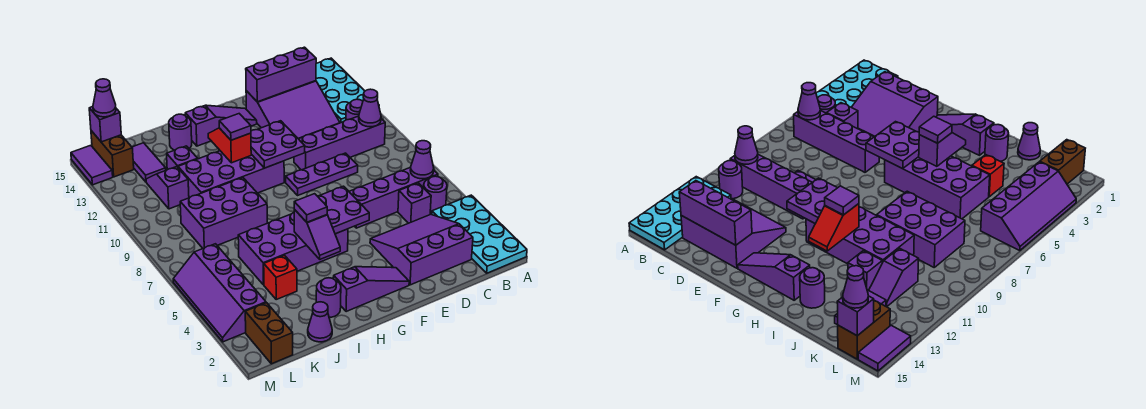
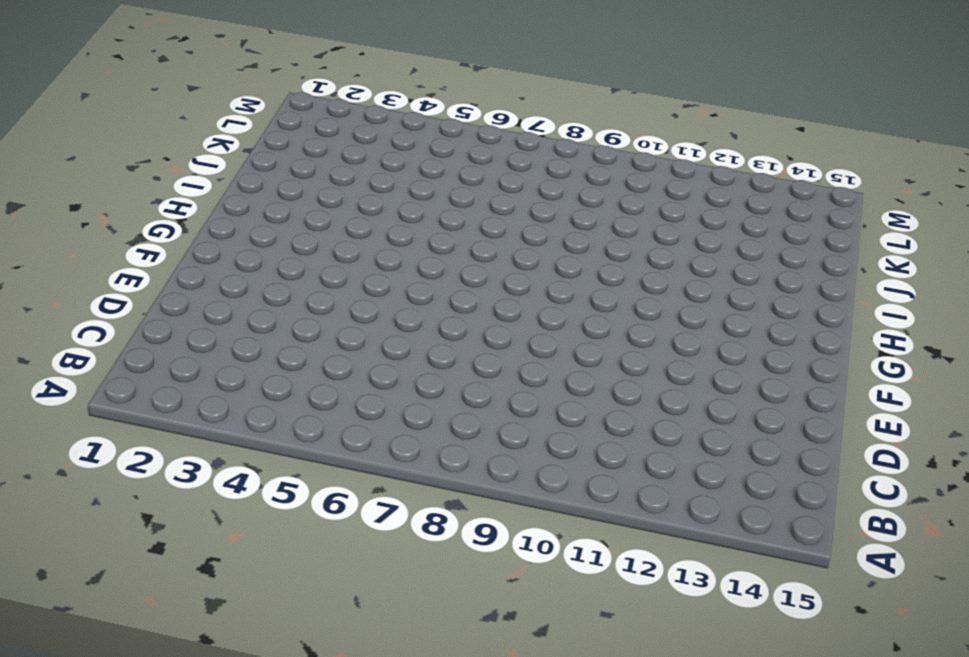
none -> cyan 2x4 plate [432,195,527,273]
none -> cyan 2x4 plate [316,58,365,123]
none -> purple 1x1 round brick [424,176,447,214]
none -> purple 1x4 brick [349,167,438,228]

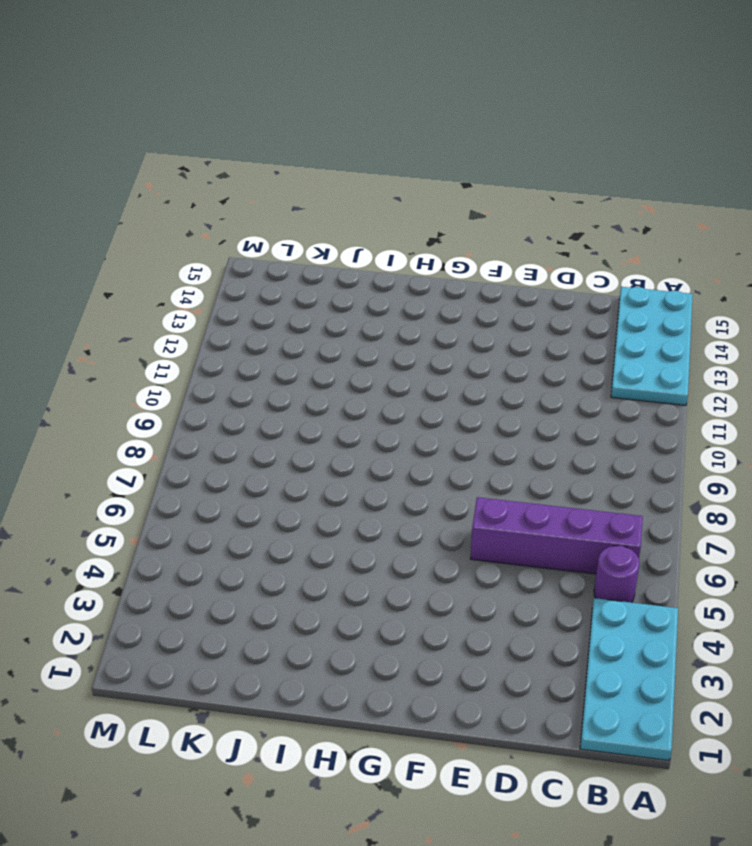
none -> purple 1x4 brick [294,116,385,170]
none -> purple 1x1 round brick [346,99,363,120]
none -> purple 3x3 slope [370,214,473,285]
none -> purple 1x1 brick [398,183,431,223]

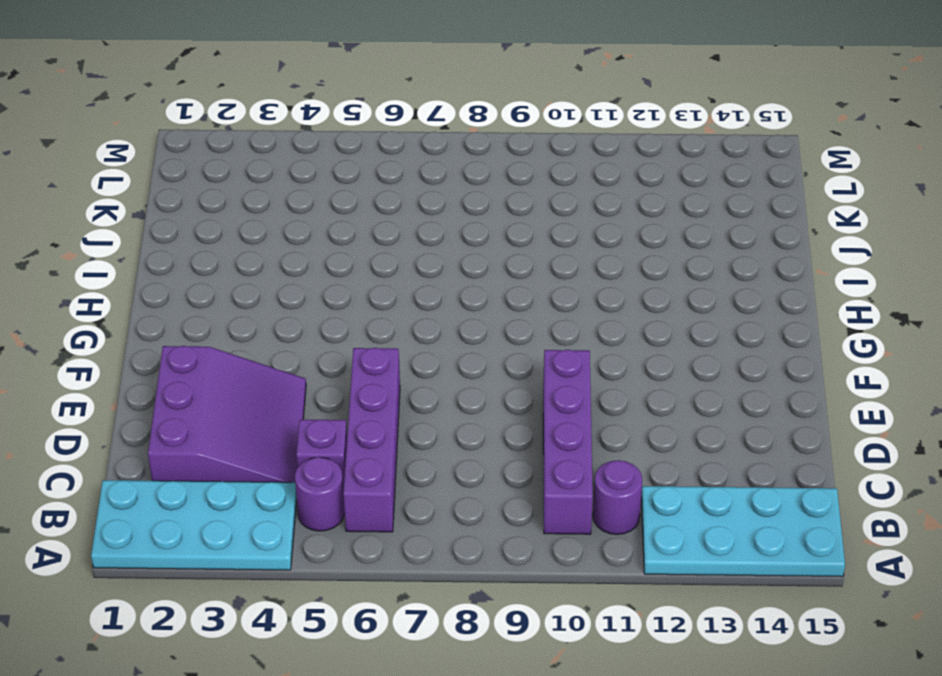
none -> purple 3x3 slope [246,81,340,139]
none -> purple 1x3 plate [286,153,358,195]
none -> purple 1x3 slope [334,267,409,312]
none -> purple 1x3 slope [185,105,257,146]

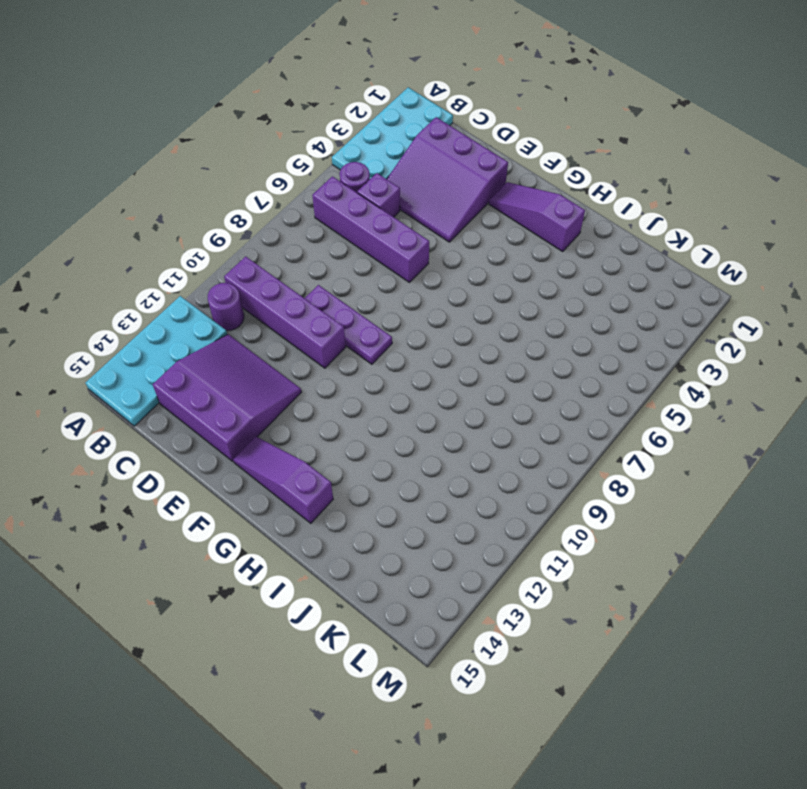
none -> purple 2x4 brick [238,213,348,285]
none -> purple 2x4 brick [178,151,284,198]
none -> purple 1x1 round brick [316,278,341,317]
none -> purple 2x3 brick [180,178,267,248]

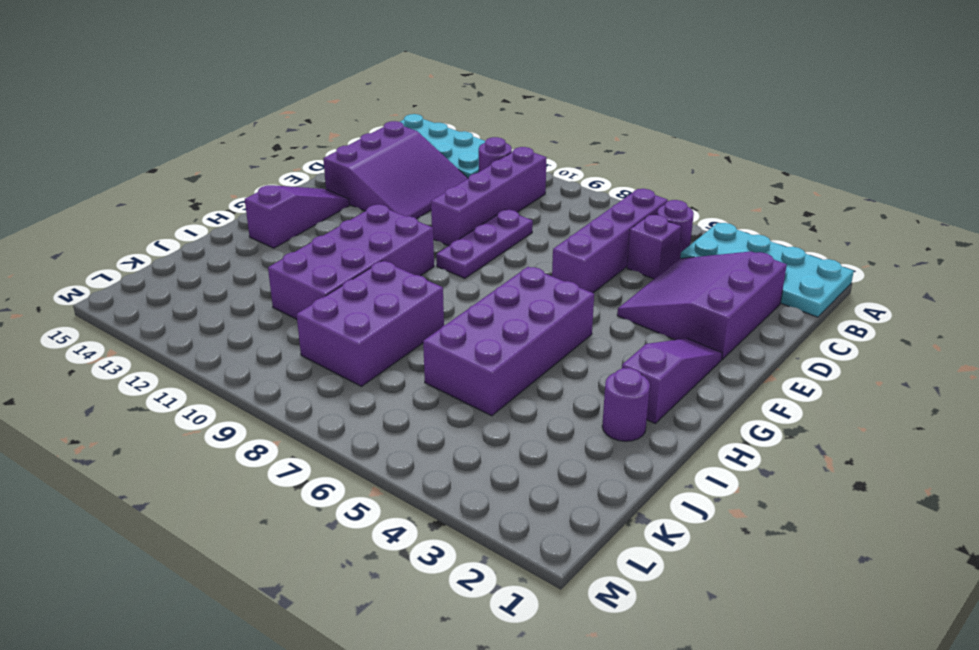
none -> purple 1x1 round brick [169,114,192,150]
none -> purple 1x1 cone [308,302,332,342]
none -> red 1x1 brick [264,255,297,299]
none -> purple 1x1 brick [167,146,198,170]

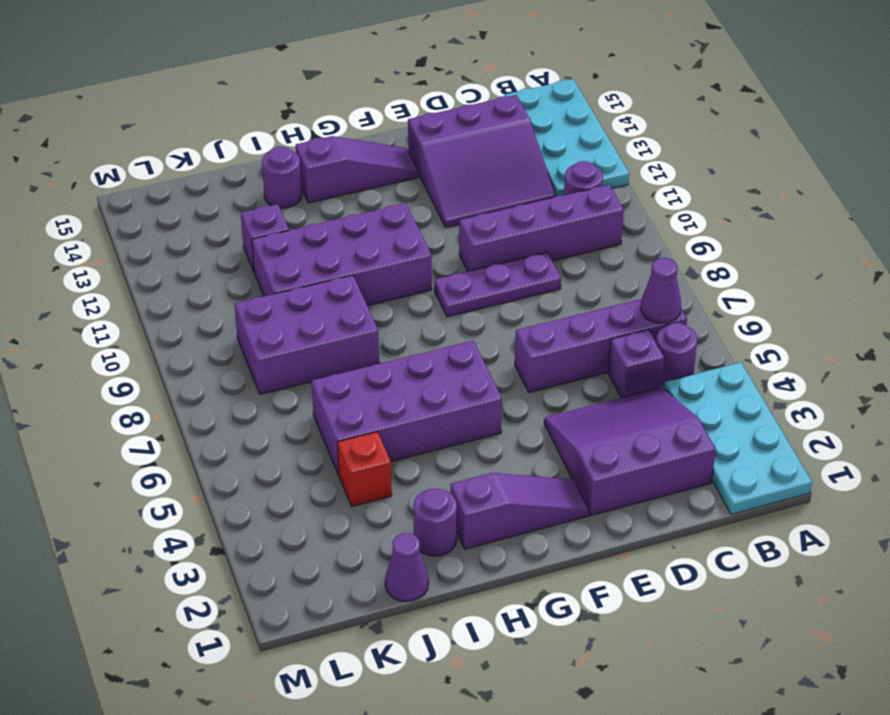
none -> purple 1x2 slope [146,167,189,209]
none -> purple 1x2 tile [132,143,166,182]
none -> brown 1x2 brick [245,303,293,364]
none -> purple 2x4 slope [173,244,266,342]

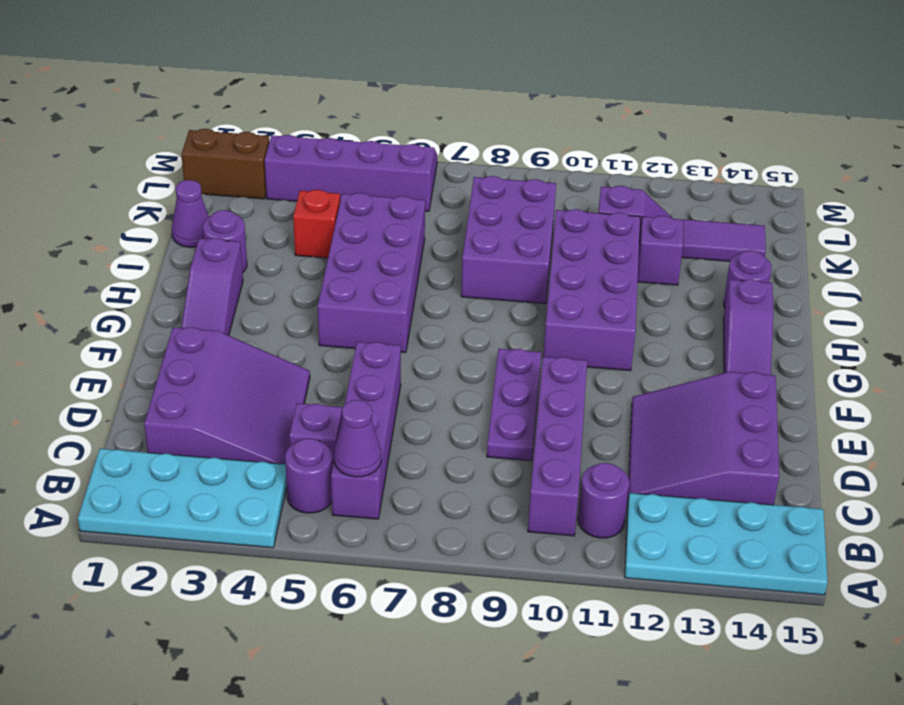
none -> brown 1x2 brick [91,131,134,177]
none -> purple 1x2 tile [71,145,113,185]
none -> purple 1x1 cone [359,89,381,127]
none -> purple 1x3 brick [246,47,316,102]

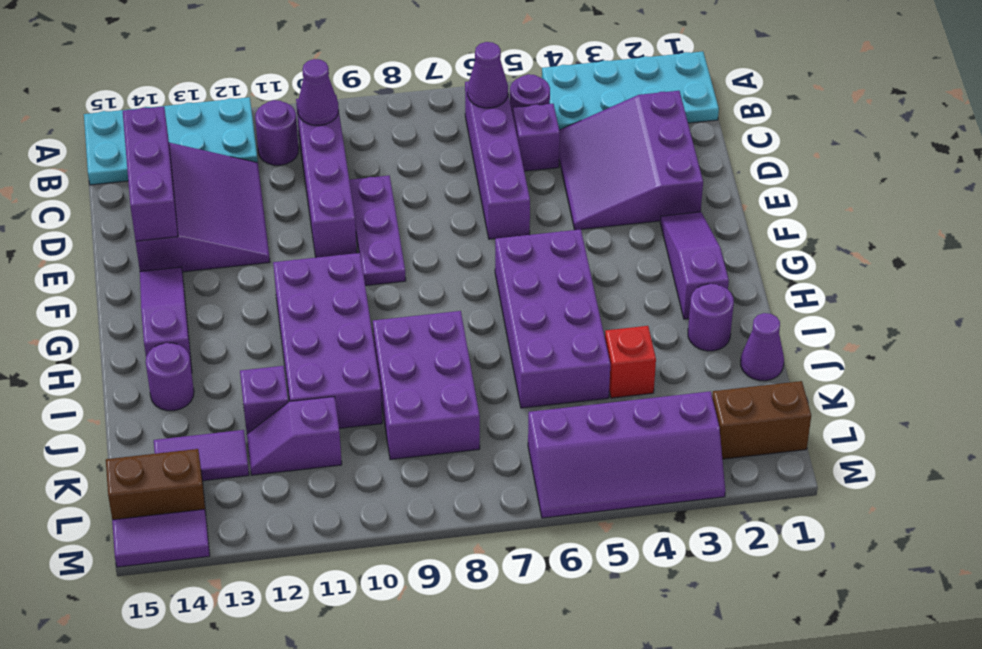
none -> purple 2x2 plate [318,186,369,234]
none -> purple 2x2 plate [251,121,305,168]
none -> purple 1x2 slope [294,209,340,259]
none -> red 1x2 slope [208,128,251,163]

